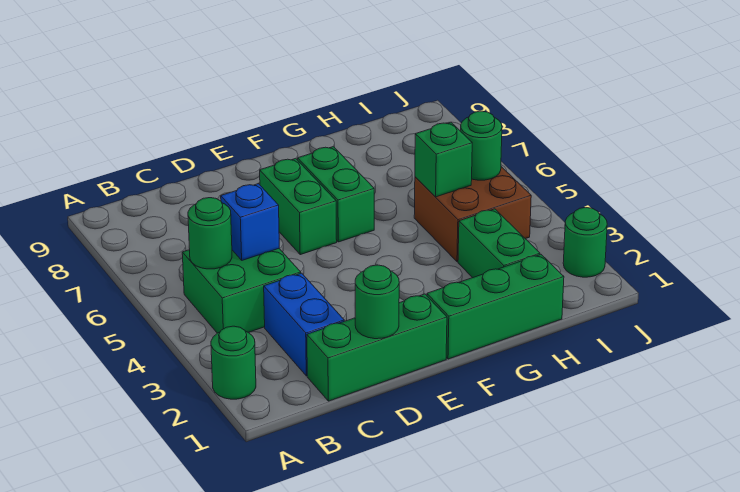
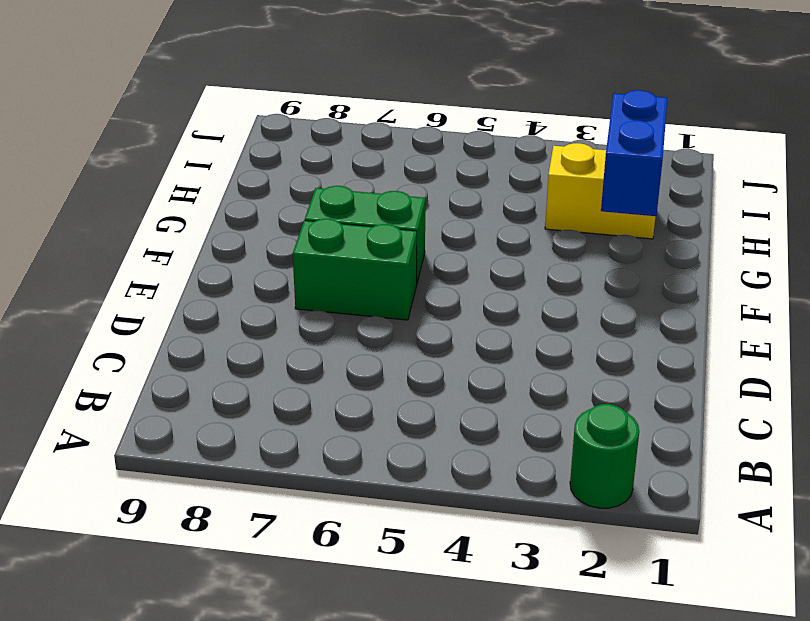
blue 1x2 brick [601,90,667,216] -> blue 1x2 brick turned to [264,273,344,376]
yellow 1x2 brick [545,143,656,239] -> green 1x2 brick [458,209,540,278]
none -> green 2x2 brick [182,249,301,333]
none -> green 1x3 brick [307,294,447,401]
none -> green 1x3 brick [427,255,564,359]

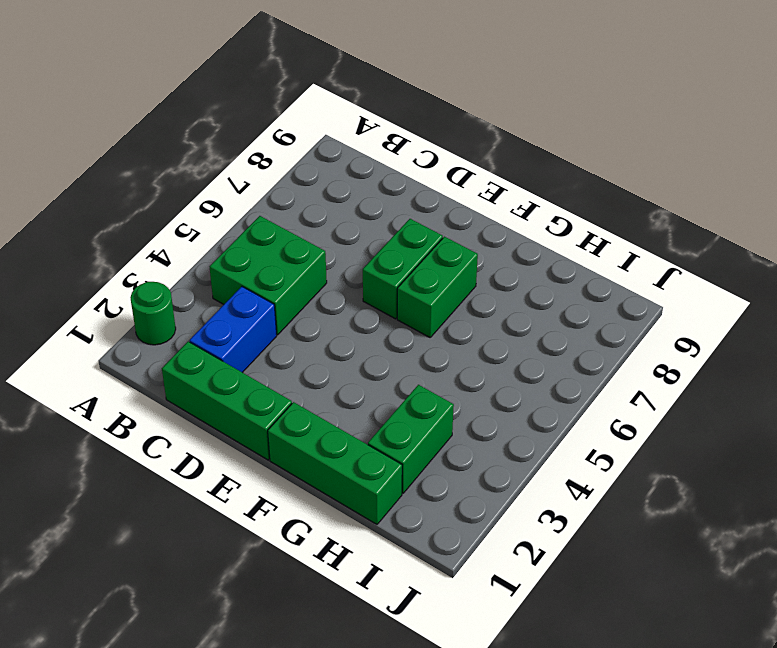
none -> brown 2x2 brick [414,167,531,262]
none -> green 1x1 round brick [563,208,607,277]
none -> green 1x1 round brick [188,198,232,269]

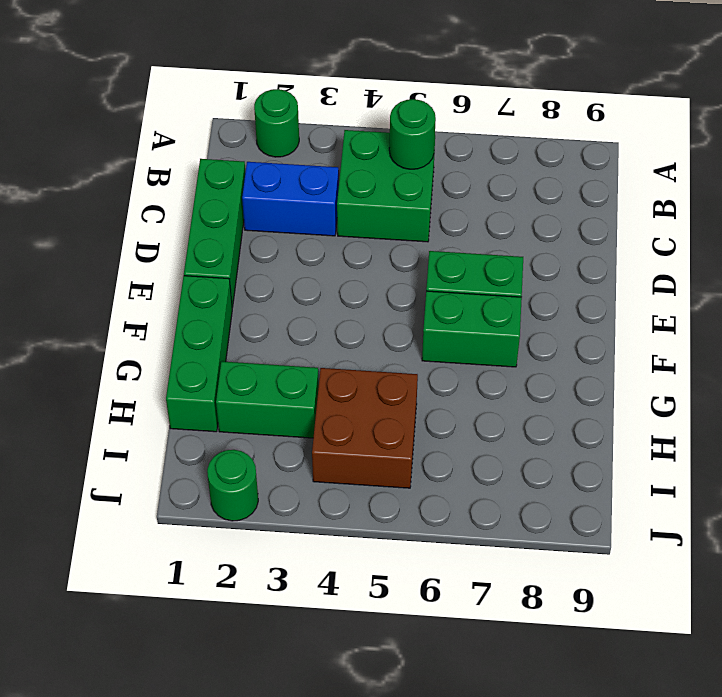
none -> blue 1x1 brick [221,184,279,260]
none -> green 1x1 round brick [355,265,399,339]
none -> green 1x1 brick [415,122,472,197]

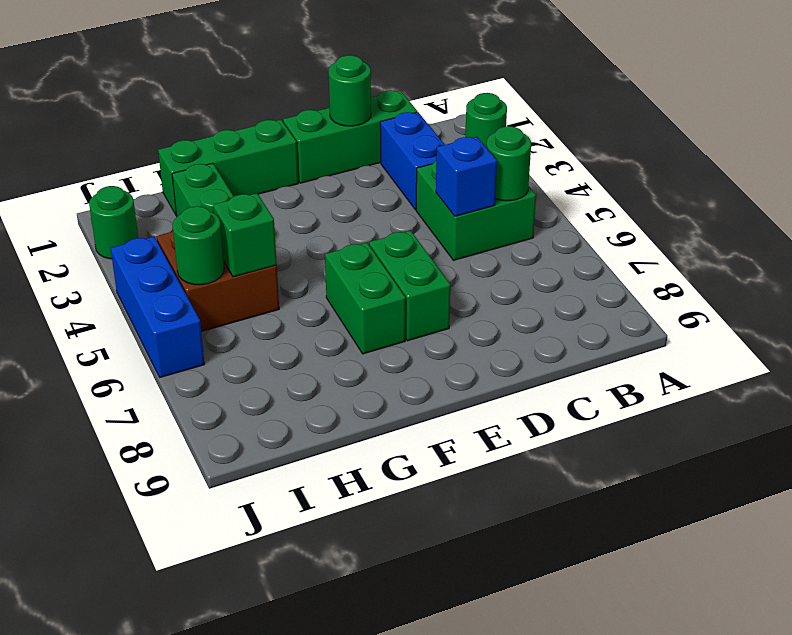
blue 1x3 brick [111,237,204,377] -> none

